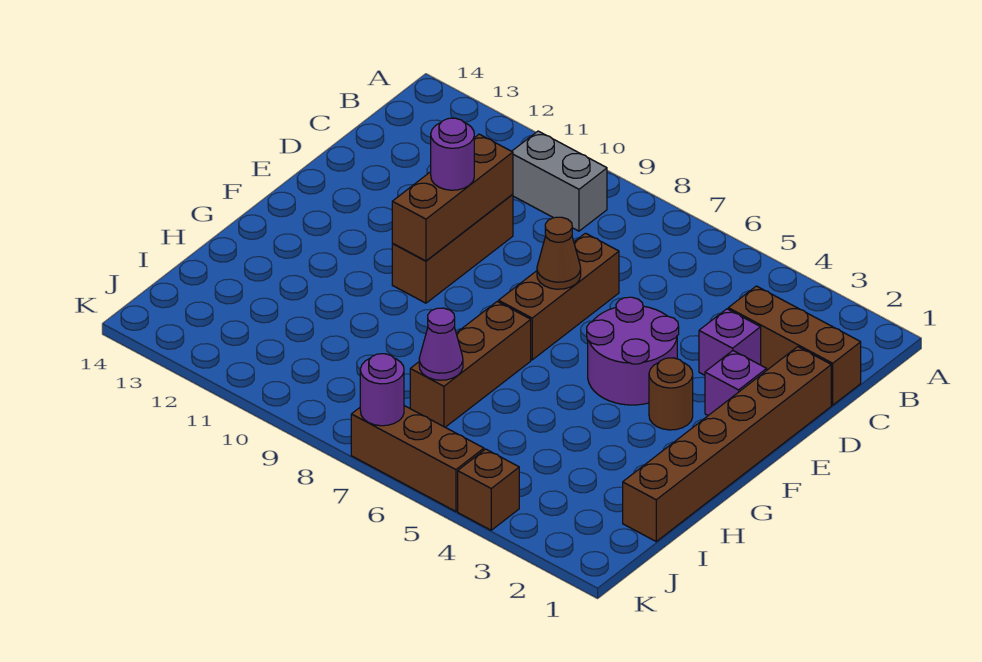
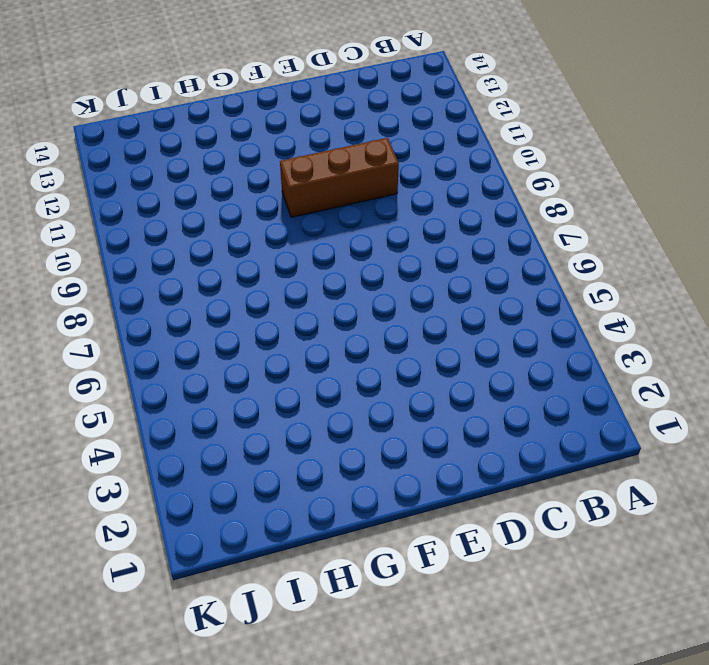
none -> grey 1x2 brick [512,131,607,231]
none -> brown 1x3 brick [728,286,861,405]
none -> brown 1x6 brick [623,347,831,541]

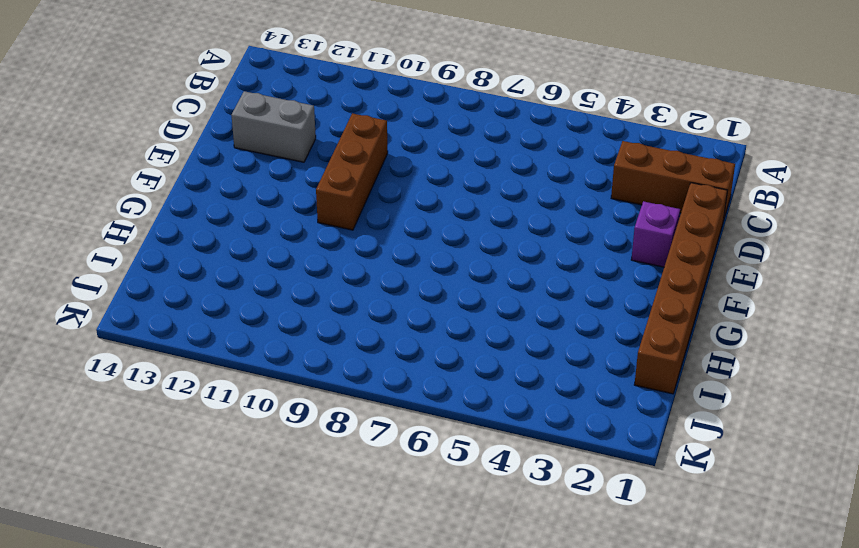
grey 1x2 brick [231,91,316,162] -> grey 1x2 brick moved to [512,131,607,231]
none -> purple 1x1 brick [699,309,761,375]
none -> brown 1x3 brick [499,233,619,360]
none -> purple 2x2 round brick [587,297,679,405]

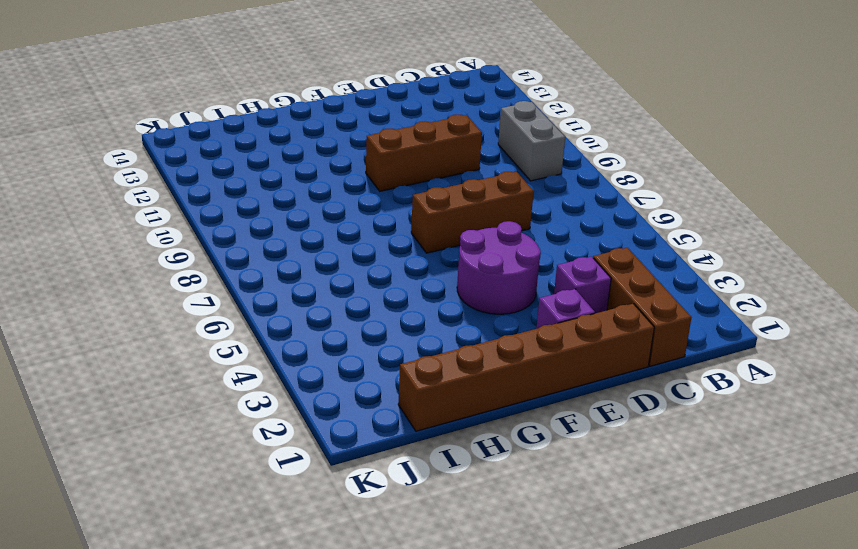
none -> brown 1x1 round brick [649,358,693,430]
none -> brown 1x3 brick [410,302,531,427]
none -> brown 1x1 brick [458,449,519,530]

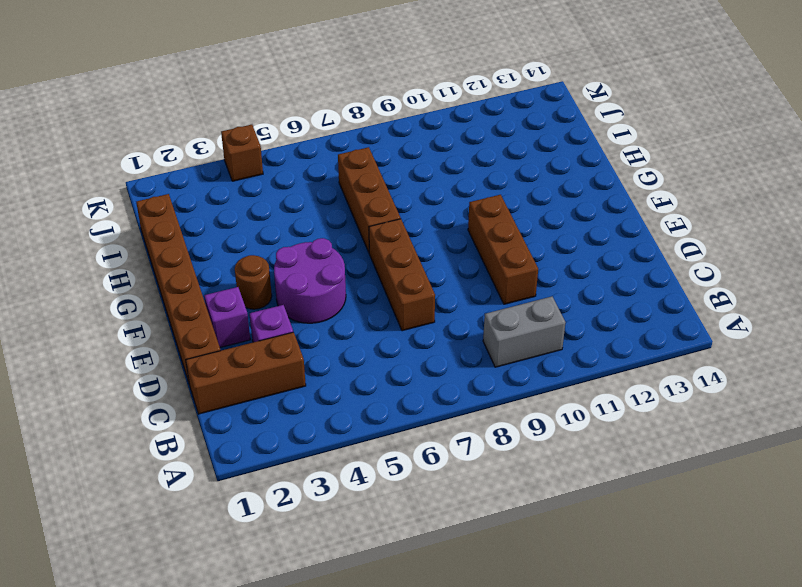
none -> brown 1x3 brick [351,406,484,511]
none -> brown 1x3 brick [392,134,513,261]
none -> brown 1x1 cone [537,217,581,289]

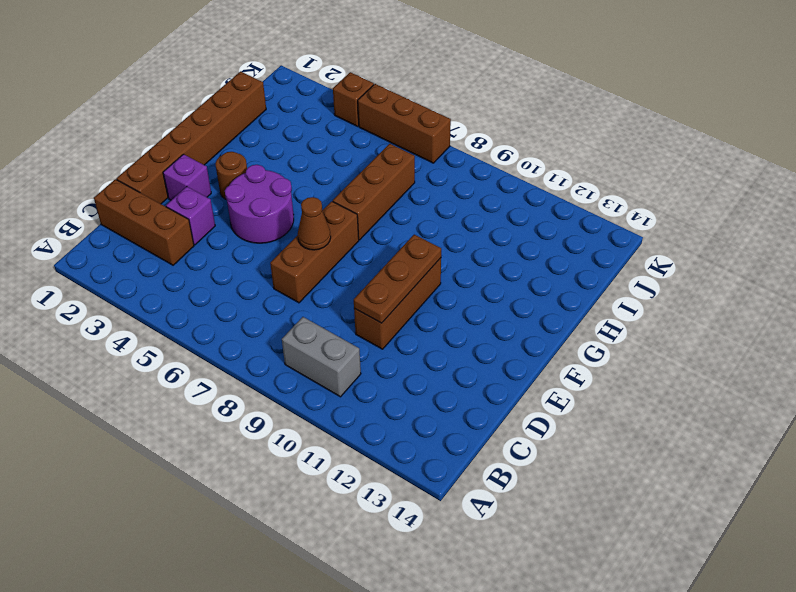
brown 1x3 plate [354,235,441,323] -> brown 1x3 brick [392,134,513,261]
none -> purple 1x1 cone [419,308,463,380]
none -> purple 1x1 round brick [360,354,404,426]
none -> purple 1x1 round brick [431,118,474,190]

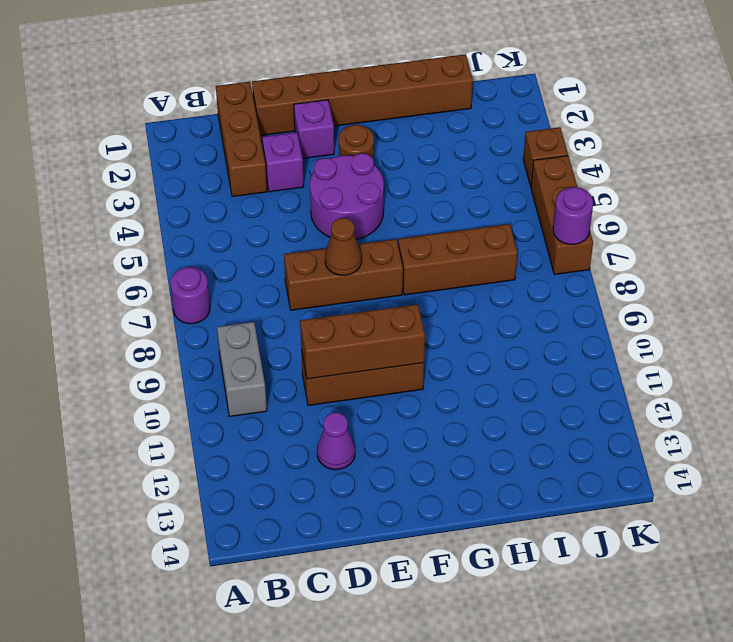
purple 1x1 round brick [170,267,210,324] -> purple 1x1 round brick moved to [431,118,474,190]
purple 1x1 cone [317,413,355,470] -> purple 1x1 cone moved to [419,308,463,380]

